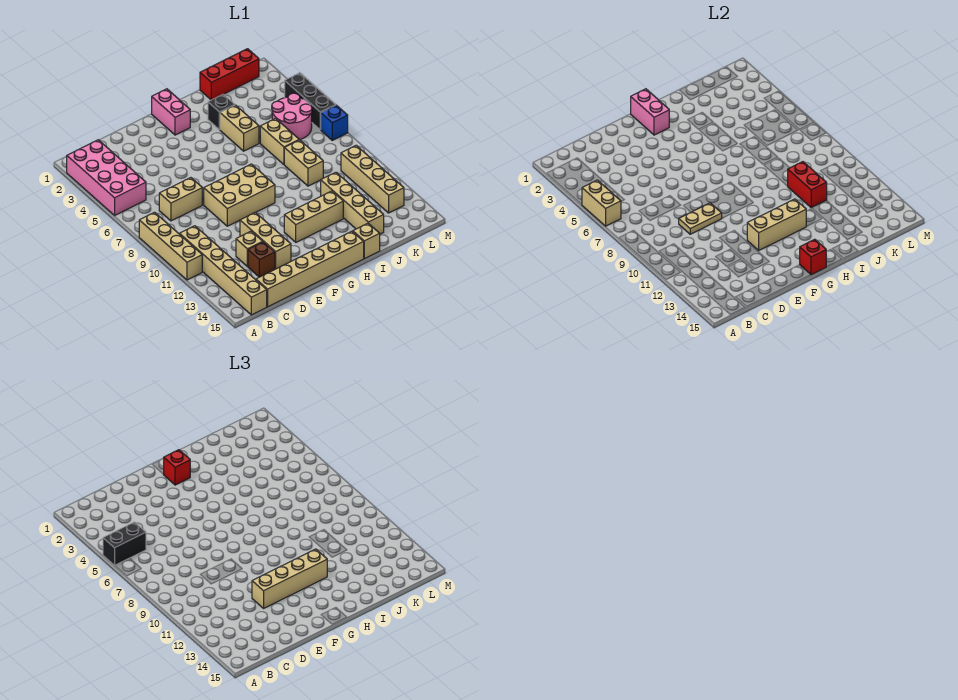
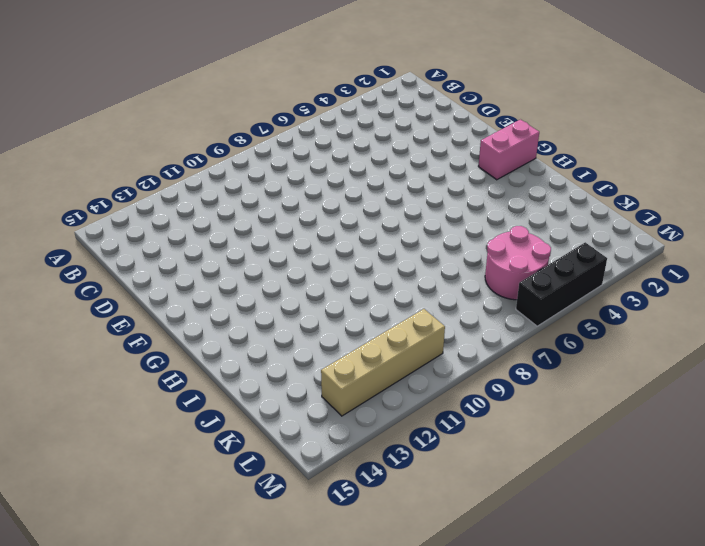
none -> pink 2x4 brick [67,140,146,215]
none -> tan 1x4 brick [139,212,202,280]
none -> tan 1x6 brick [180,226,267,315]
none -> tan 1x2 brick [159,178,202,221]

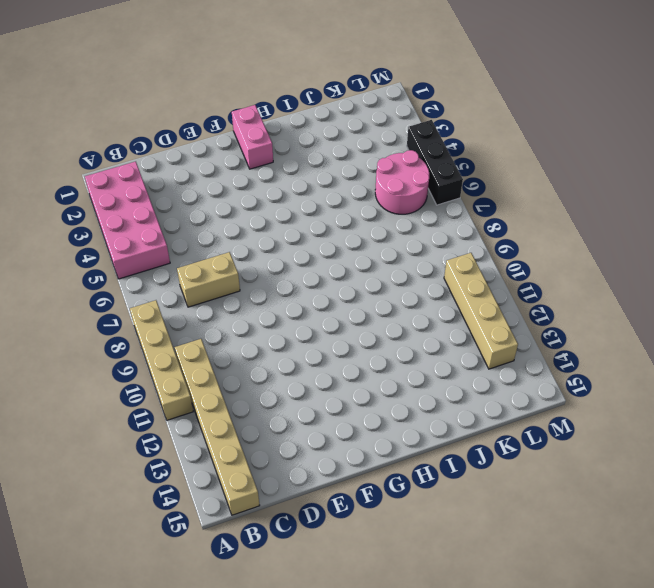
none -> tan 1x6 brick [256,231,364,307]
none -> tan 1x1 brick [236,231,263,267]
none -> brown 1x1 brick [248,242,275,277]
none -> tan 2x3 brick [204,164,275,226]

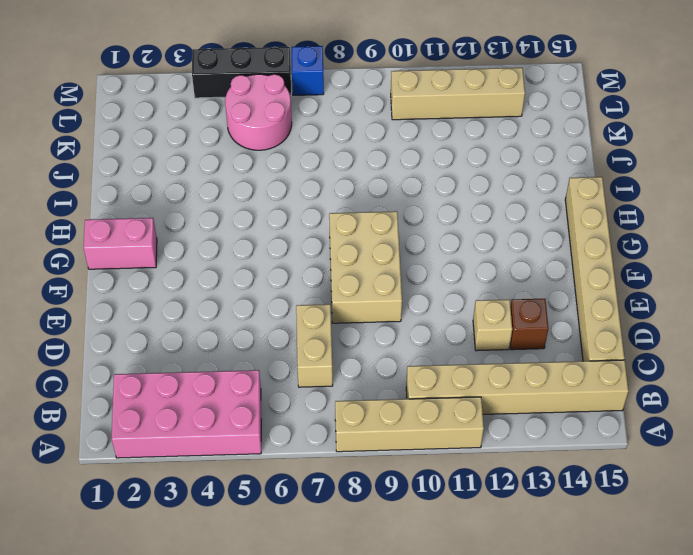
none -> tan 1x3 brick [240,212,291,269]
none -> tan 1x3 brick [284,191,343,242]
none -> black 1x1 brick [208,94,235,130]
none -> tan 1x2 brick [220,105,259,151]

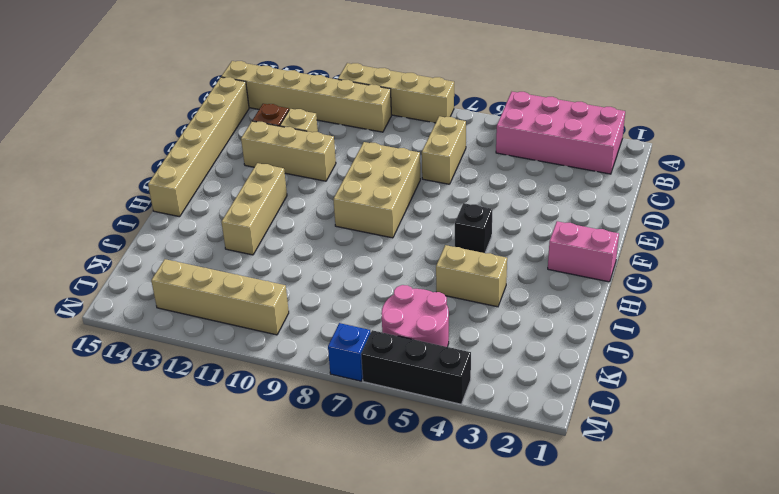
black 1x1 brick [455,203,493,253] -> black 1x1 brick moved to [208,94,235,130]
none -> tan 1x1 brick [353,223,380,259]
none -> red 1x3 brick [200,49,259,100]
none -> tan 1x2 brick [260,118,299,164]
none -> tan 1x2 brick [284,140,323,186]

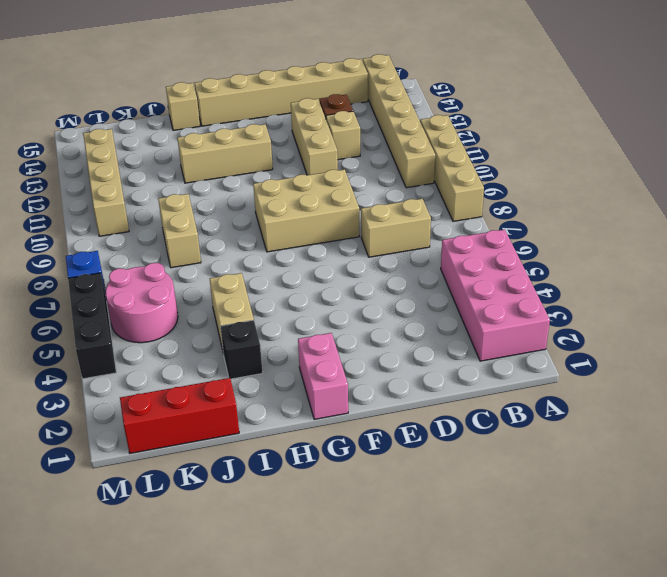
none -> tan 1x2 brick [260,118,299,164]
none -> tan 1x4 brick [321,172,384,234]
none -> tan 1x2 brick [582,180,621,226]
none -> tan 1x2 plate [679,203,722,234]

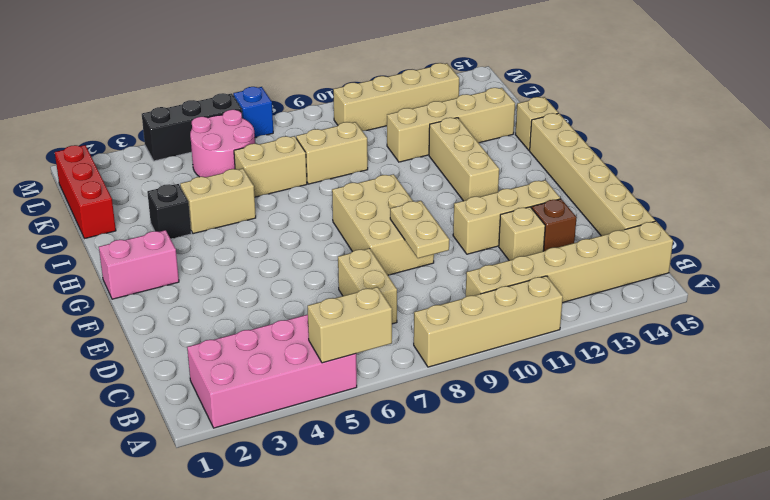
none -> tan 1x3 brick [747,199,806,250]
none -> pink 1x2 brick [631,89,669,135]
none -> red 1x1 brick [800,239,826,275]
none -> red 1x2 brick [788,162,827,208]

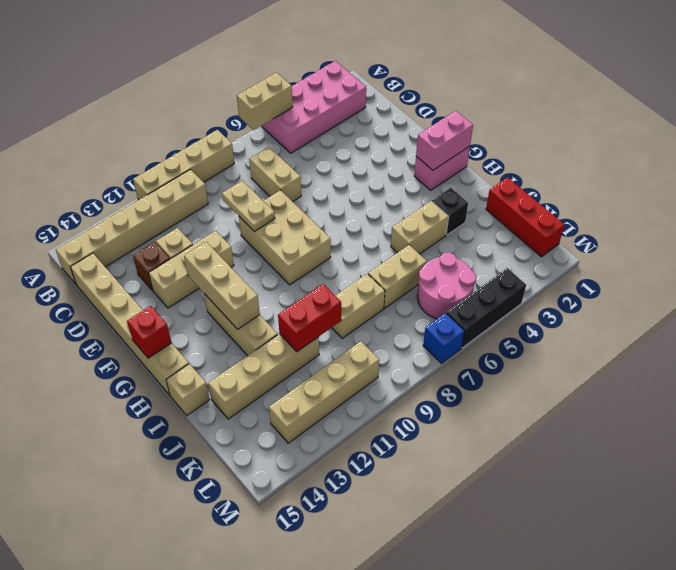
none -> black 1x2 brick [103,522,146,565]
none -> tan 1x4 brick [252,549,327,608]
none -> red 1x1 brick [163,450,190,485]

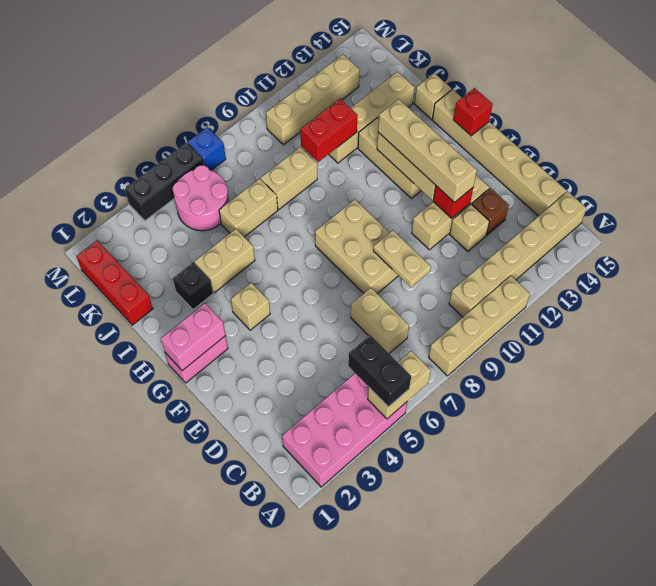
red 1x1 brick [433,186,473,219] -> red 1x1 brick moved to [163,450,190,485]
tan 1x1 brick [231,283,270,330] -> none

